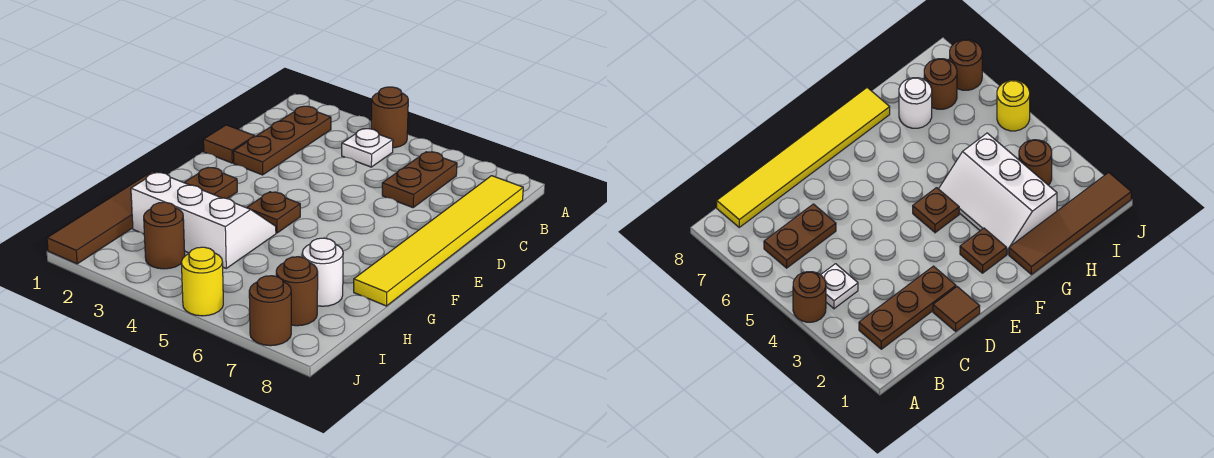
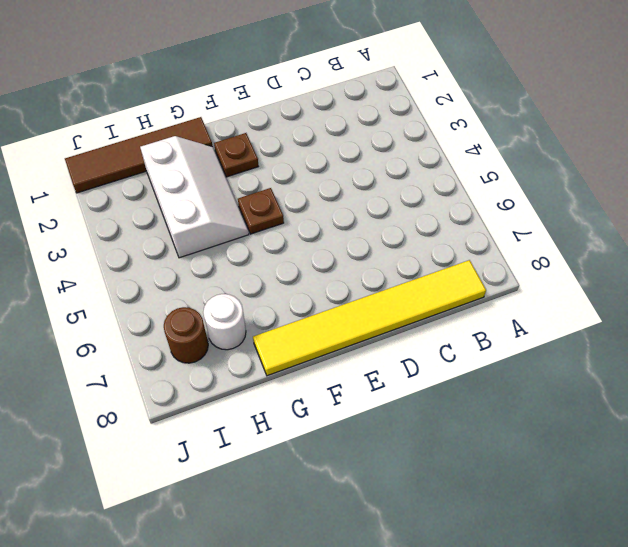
none -> brown 1x1 round brick [371,87,408,148]
none -> brown 1x3 plate [233,106,331,175]
none -> white 1x1 plate [342,129,393,167]

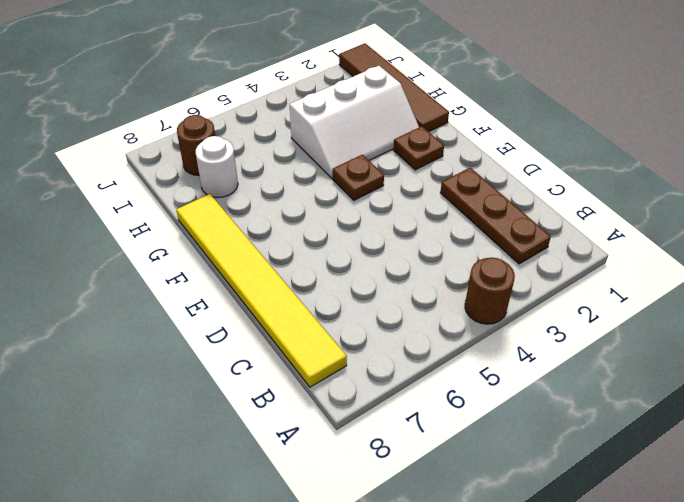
none -> white 1x1 plate [342,129,393,167]
none -> brown 1x2 plate [382,152,457,208]
none -> brown 1x1 tile [203,125,255,163]

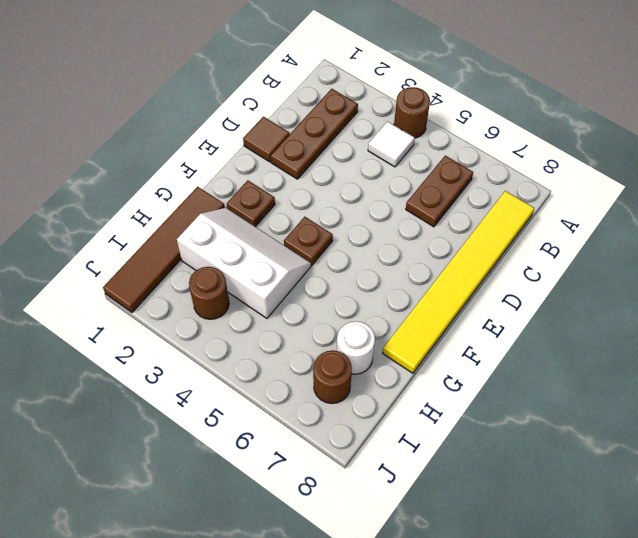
white 1x1 tile [368,122,415,167] -> white 1x1 plate [342,129,393,167]
none -> yellow 1x1 round brick [181,247,223,316]
none -> brown 1x1 round brick [249,276,291,346]

